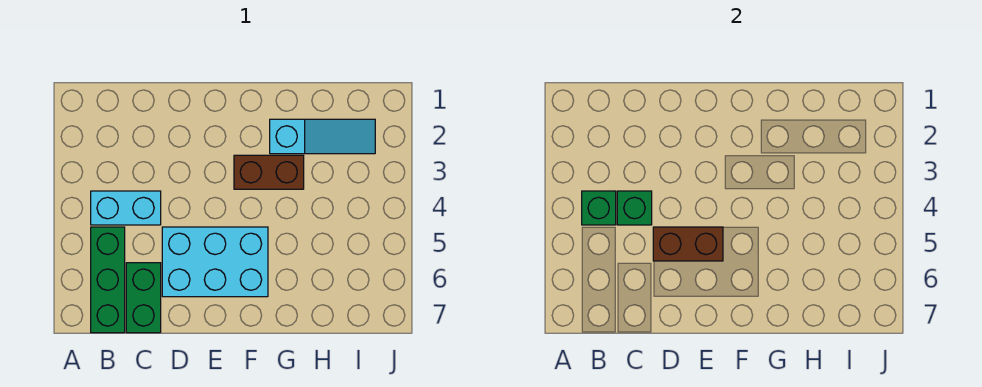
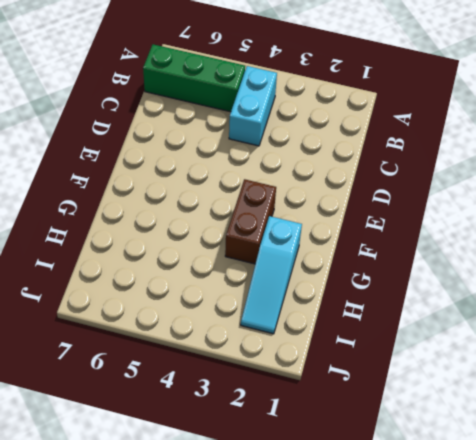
none -> green 1x2 brick [126,263,161,333]
none -> cyan 2x3 brick [162,227,268,297]

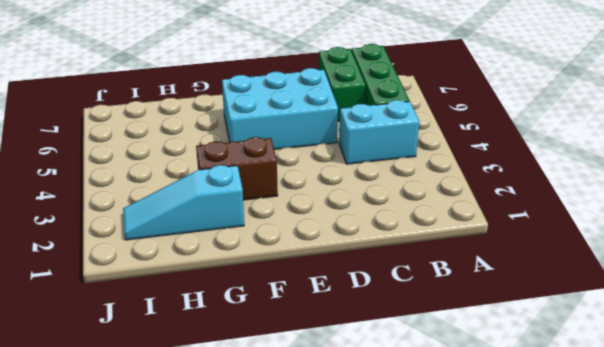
none -> green 1x1 brick [582,191,616,225]
none -> green 1x1 brick [617,191,652,225]

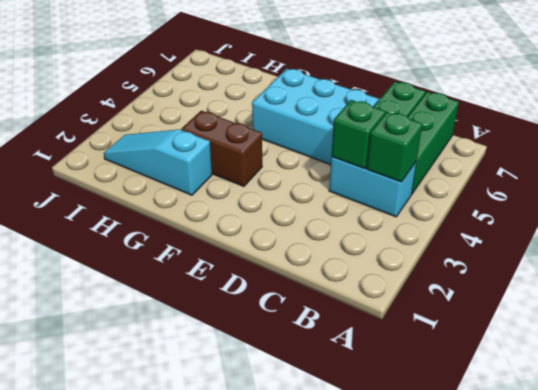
none -> brown 1x2 brick [653,227,723,261]

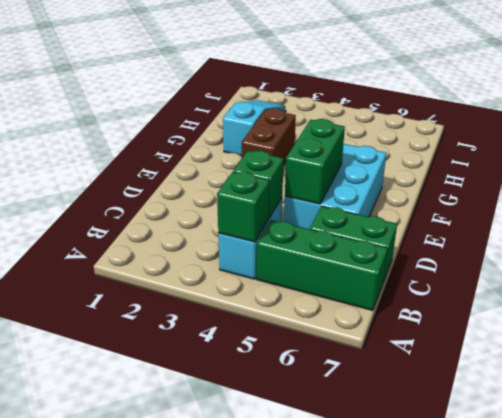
green 1x2 brick [285,119,345,204] -> brown 1x2 brick [653,227,723,261]

